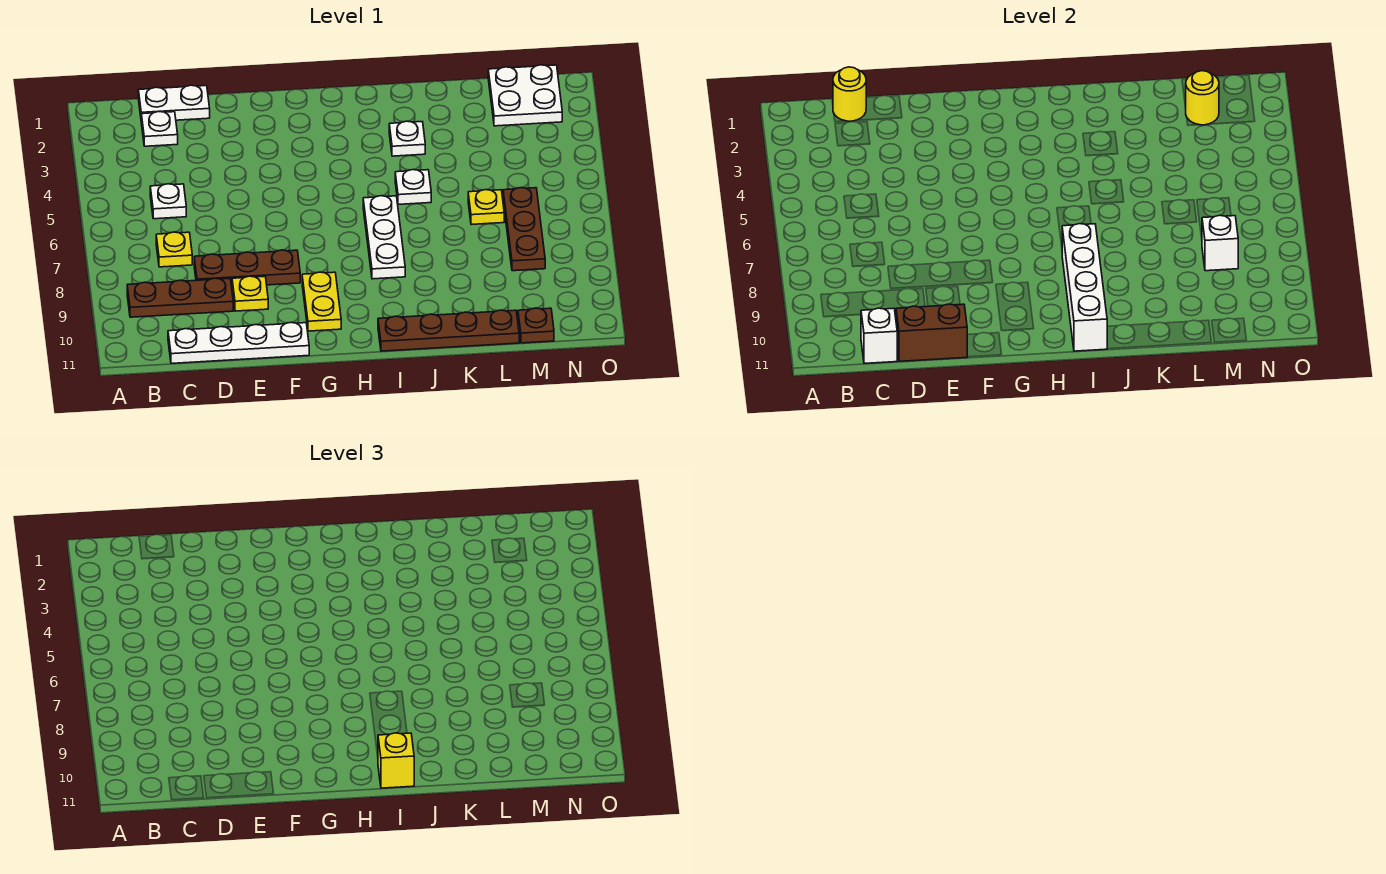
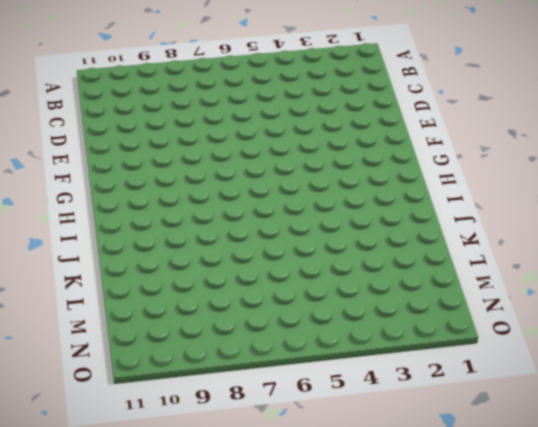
none -> brown 1x3 plate [127,278,233,317]
none -> white 1x2 plate [138,85,210,120]
none -> white 1x1 plate [141,112,178,146]

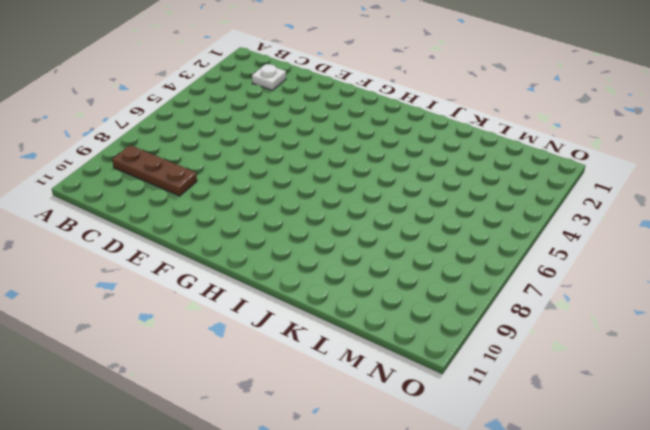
none -> white 1x2 plate [138,85,210,120]
none -> white 1x1 plate [150,184,186,219]
none -> yellow 1x1 plate [156,232,192,267]

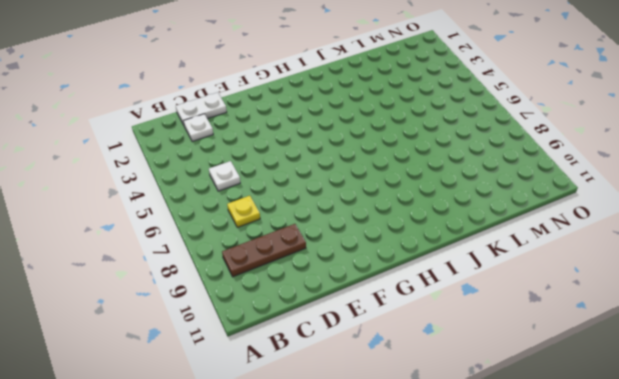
none -> white 1x4 plate [168,322,309,364]
none -> brown 1x3 plate [194,250,300,286]
none -> yellow 1x1 plate [232,276,268,311]

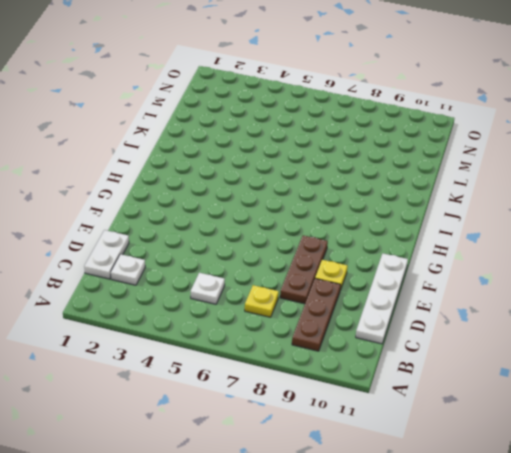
none -> yellow 1x2 plate [302,272,341,331]
none -> white 1x3 plate [363,196,405,279]
none -> brown 1x4 plate [378,310,519,351]

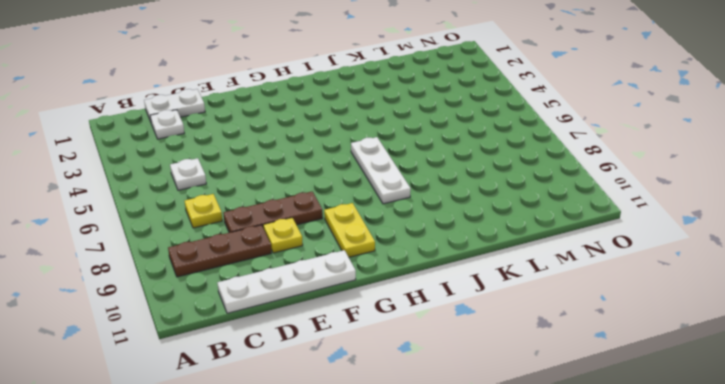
none -> brown 1x4 plate [378,310,519,351]
none -> white 1x1 plate [389,121,425,156]
none -> white 1x1 plate [395,170,431,204]

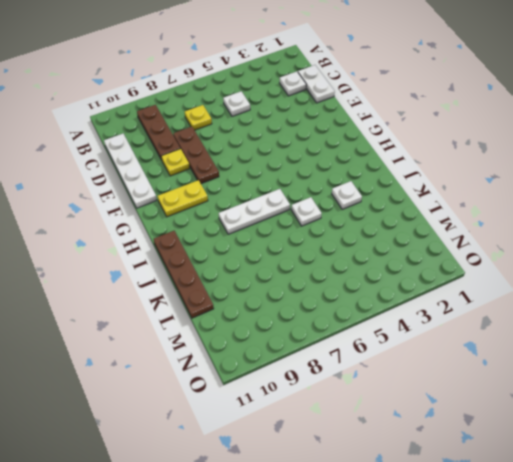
none -> yellow 1x1 plate [468,190,504,225]
none -> white 2x2 plate [488,65,562,126]
none -> brown 1x3 plate [503,188,545,271]

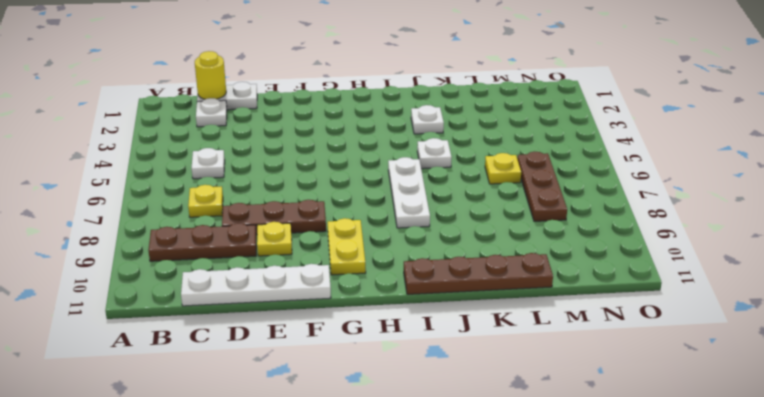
none -> white 2x2 plate [488,65,562,126]
none -> brown 1x1 plate [518,308,554,343]
none -> white 1x1 brick [861,308,897,364]

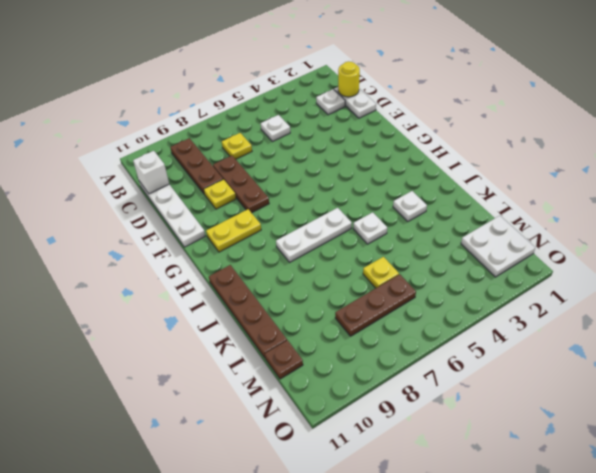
none -> brown 1x2 brick [896,304,967,361]
none -> white 1x4 brick [1062,224,1107,351]
none -> yellow 1x1 round brick [1185,71,1219,125]

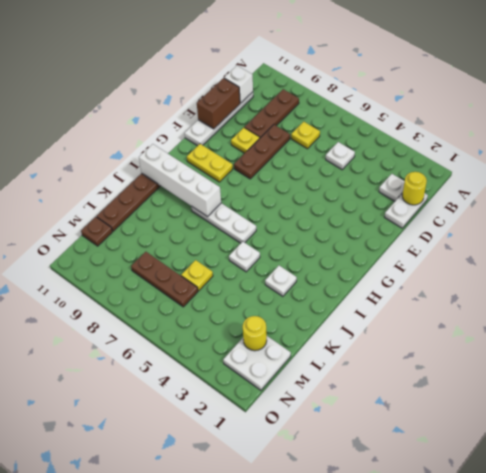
none -> white 1x1 brick [1202,215,1238,271]
none -> yellow 1x1 brick [378,733,414,788]

